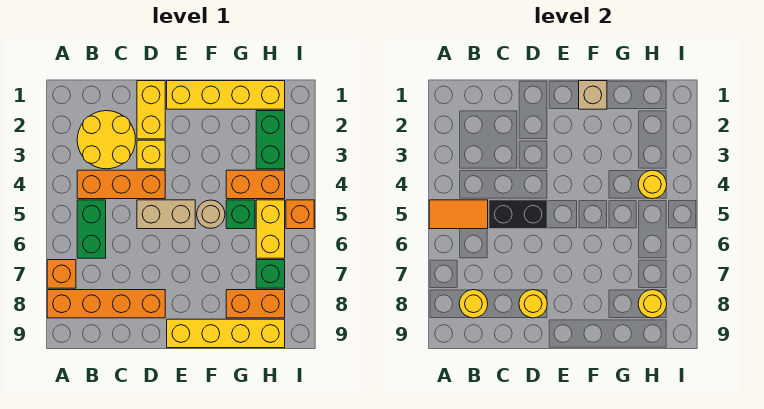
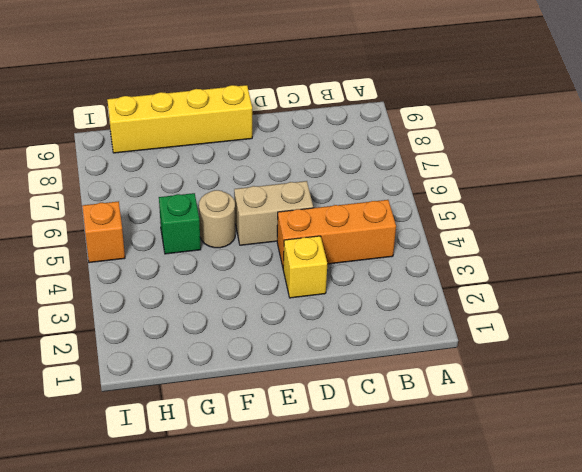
none -> orange 1x1 brick [47,260,76,288]
none -> orange 1x4 brick [47,290,165,318]
none -> yellow 2x2 round brick [77,111,136,169]

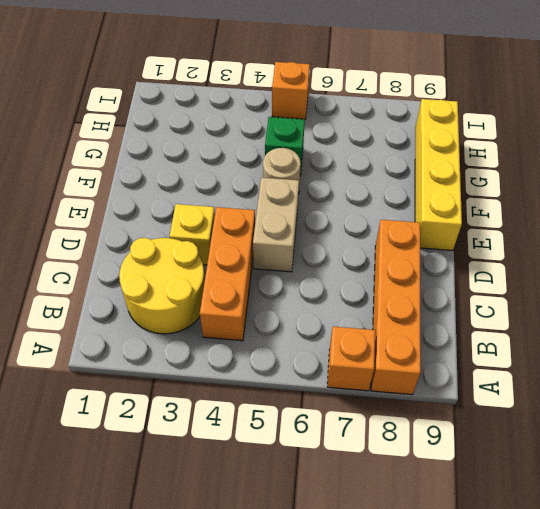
none -> green 1x2 brick [77,200,106,258]
none -> yellow 1x2 brick [137,81,165,139]
none -> yellow 1x4 brick [167,81,285,109]

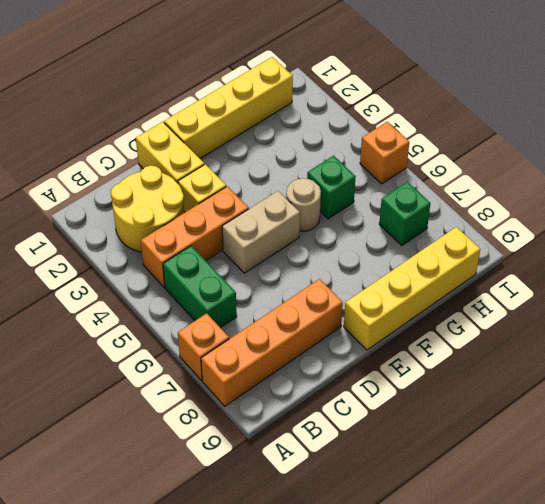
none -> orange 1x2 brick [226,170,285,199]
none -> orange 1x2 brick [226,290,285,318]
none -> green 1x2 brick [256,111,285,169]

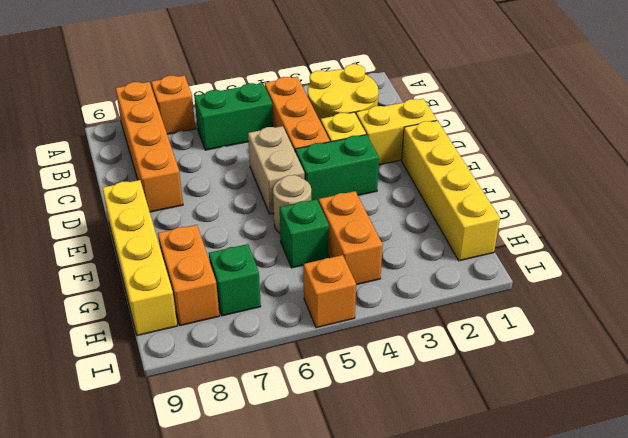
green 1x2 brick [295,135,379,202] -> green 1x2 brick moved to [256,111,285,169]
none -> yellow 1x2 brick [256,200,285,258]
none -> orange 1x2 tile [429,200,488,229]
none -> yellow 1x1 round brick [459,290,488,318]

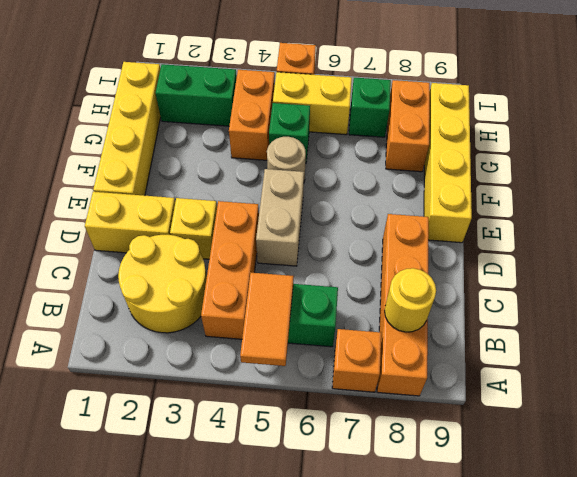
none -> black 1x2 brick [489,200,547,229]
none -> yellow 1x1 round brick [519,290,547,318]
none -> tan 1x1 brick [579,81,607,109]

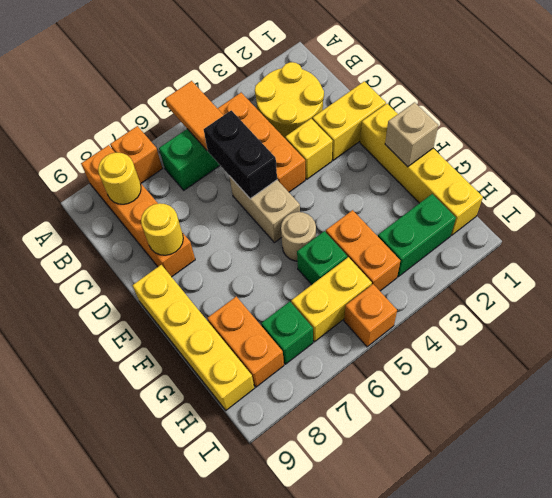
none -> yellow 1x1 round brick [638,170,667,199]
none -> yellow 1x1 round brick [638,290,667,318]

